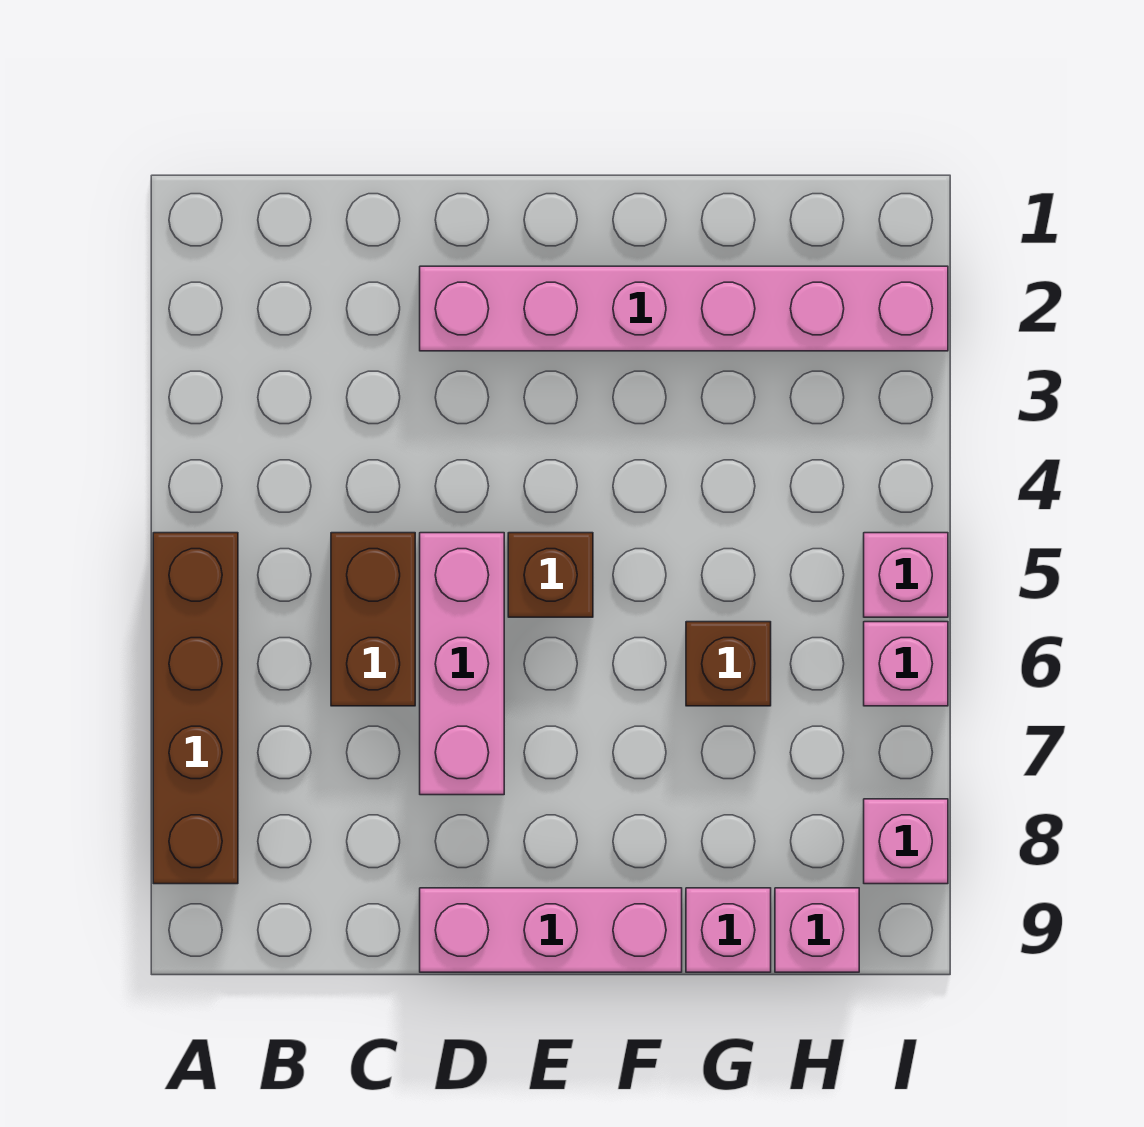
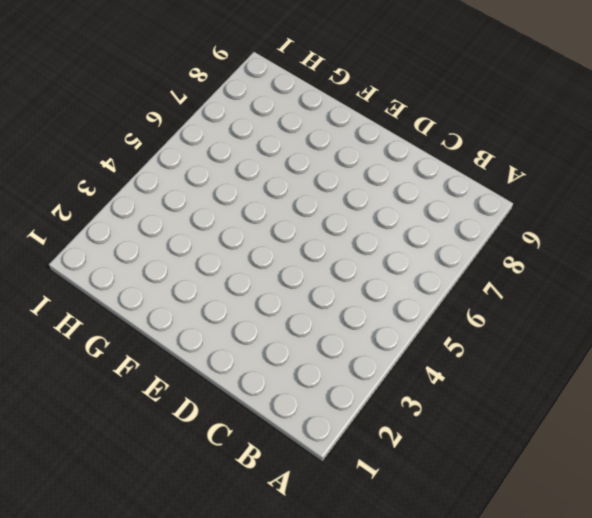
none -> brown 1x4 brick [153,533,238,884]
none -> brown 1x2 brick [331,533,415,706]
none -> pink 1x6 brick [420,266,948,351]

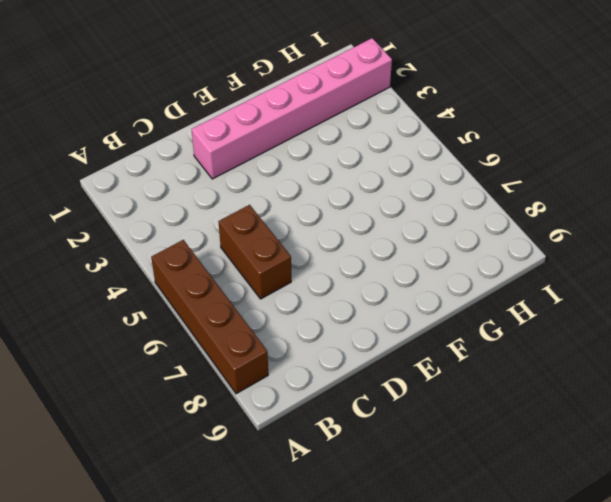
none -> pink 1x3 brick [420,533,504,795]
none -> pink 1x3 brick [420,888,682,972]
none -> brown 1x1 brick [508,533,593,617]

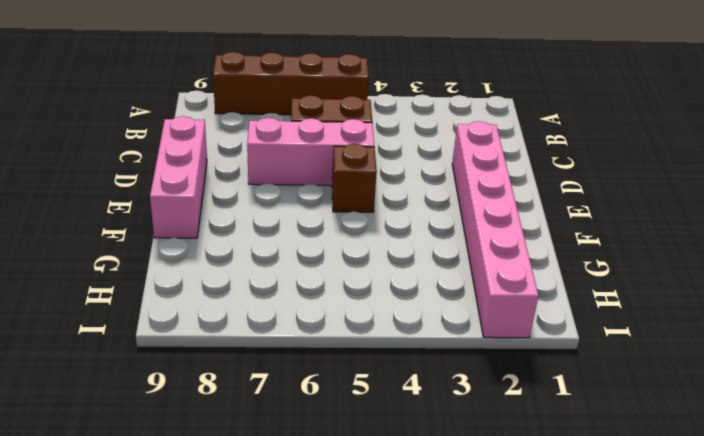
none -> brown 1x1 brick [686,622,771,706]
none -> pink 1x1 brick [686,888,771,972]
none -> pink 1x1 brick [775,888,859,972]

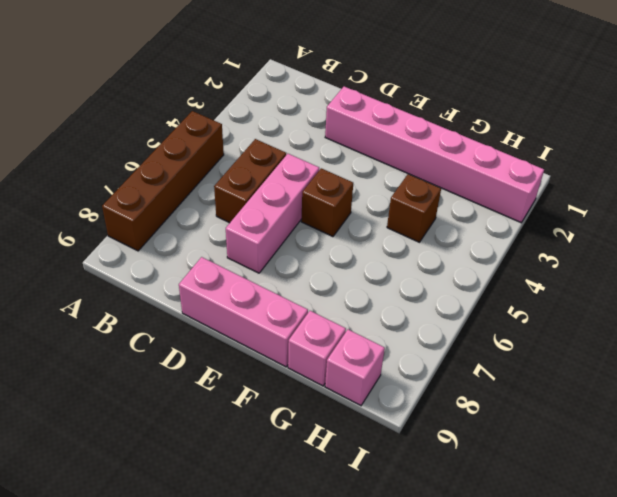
brown 1x1 brick [387,174,441,242] -> brown 1x1 brick moved to [686,622,771,706]
none -> pink 1x1 brick [864,533,948,617]
none -> pink 1x1 brick [864,622,948,706]
none -> pink 1x1 brick [864,799,948,884]

